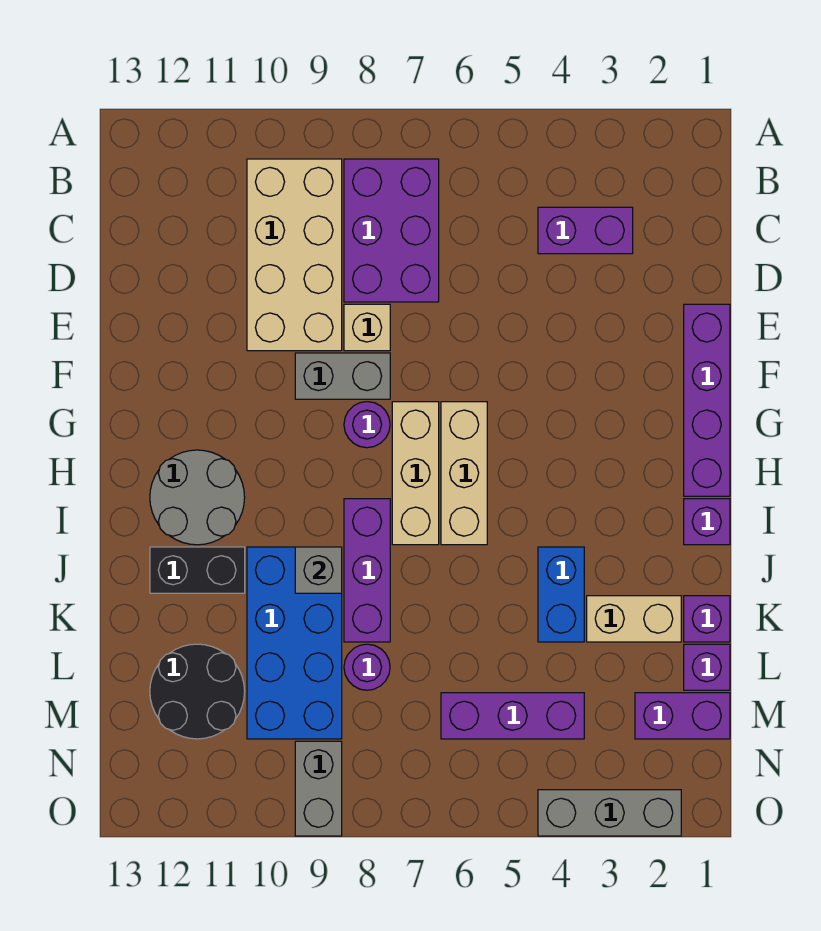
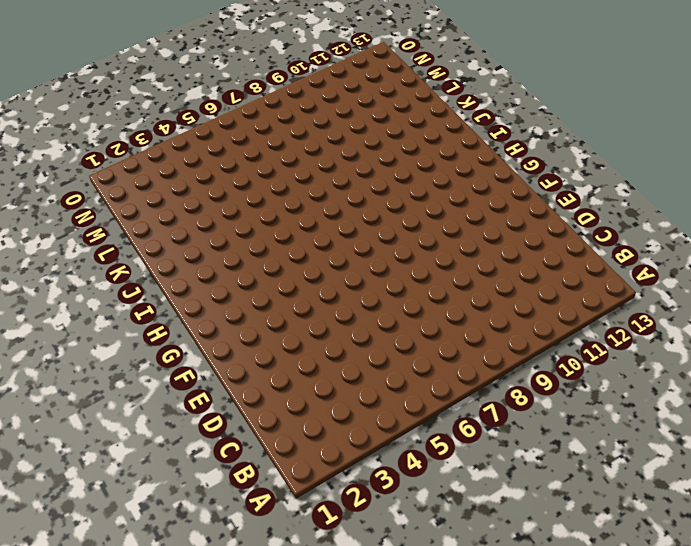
none -> purple 2x3 brick [344,159,439,302]
none -> tan 2x4 brick [247,159,342,351]
none -> purple 1x2 brick [538,207,633,254]

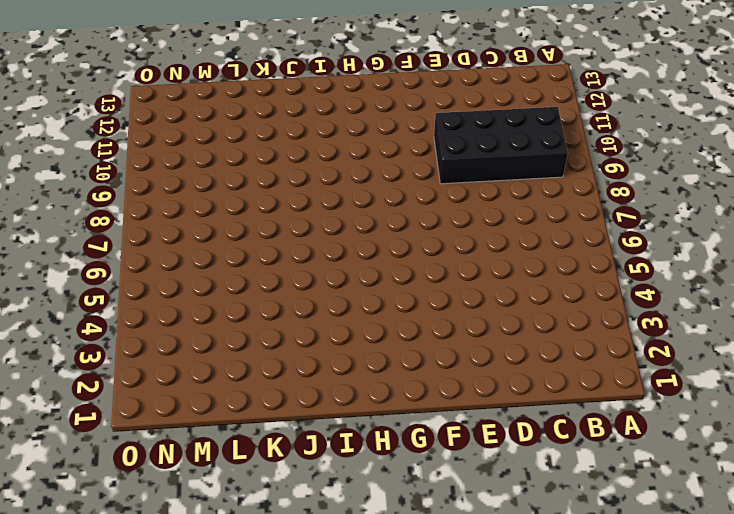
black 2x4 brick [434,107,568,184] -> tan 2x4 brick [247,159,342,351]
none -> purple 2x3 brick [344,159,439,302]
none -> purple 1x2 brick [538,207,633,254]
none -> purple 1x4 brick [684,304,730,496]

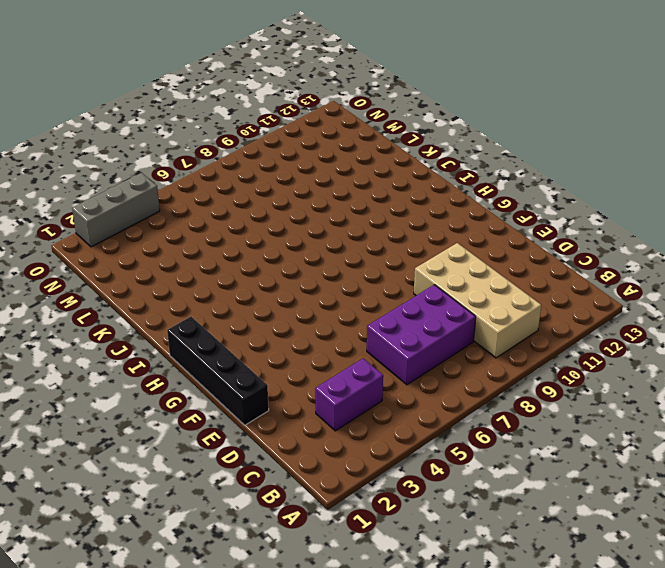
purple 2x3 brick [367,285,476,385] -> purple 2x3 brick turned to [344,159,439,302]
black 1x4 brick [167,317,269,425] -> purple 1x4 brick [684,304,730,496]
none -> tan 1x1 brick [344,304,390,351]
none -> grey 1x2 brick [295,353,390,399]
none -> tan 1x3 brick [441,402,487,545]

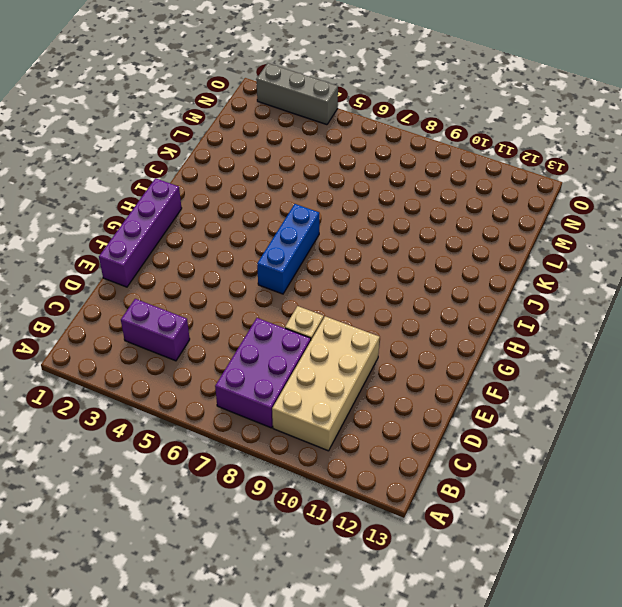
blue 1x3 brick [257,204,319,294] -> tan 1x3 brick [441,402,487,545]
none -> grey 1x2 brick [295,353,390,399]
none -> tan 1x3 brick [392,402,439,545]
none -> purple 1x1 round brick [344,402,390,448]

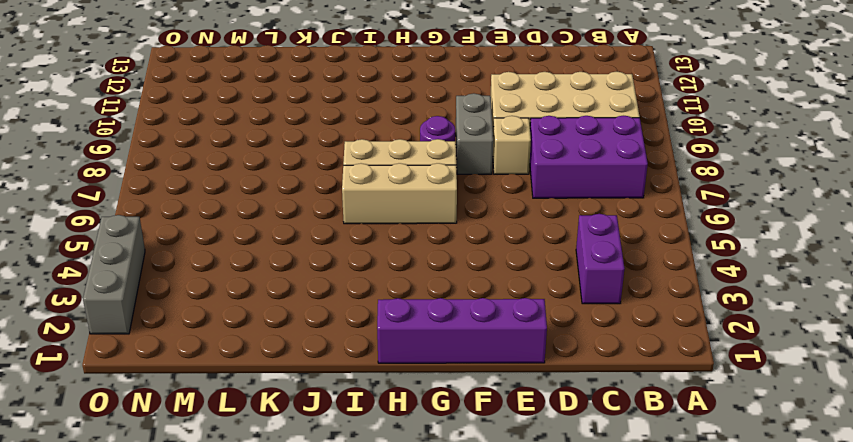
none -> grey 2x2 round brick [150,450,245,545]
none -> purple 1x1 brick [684,499,730,545]
none -> purple 1x3 brick [344,499,390,642]

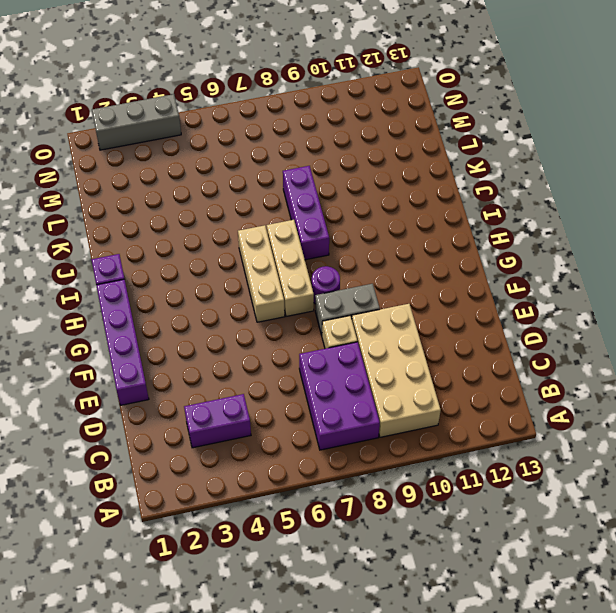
none -> grey 2x2 round brick [150,450,245,545]
none -> blue 1x2 brick [538,547,584,642]
none -> blue 2x4 brick [247,547,342,739]

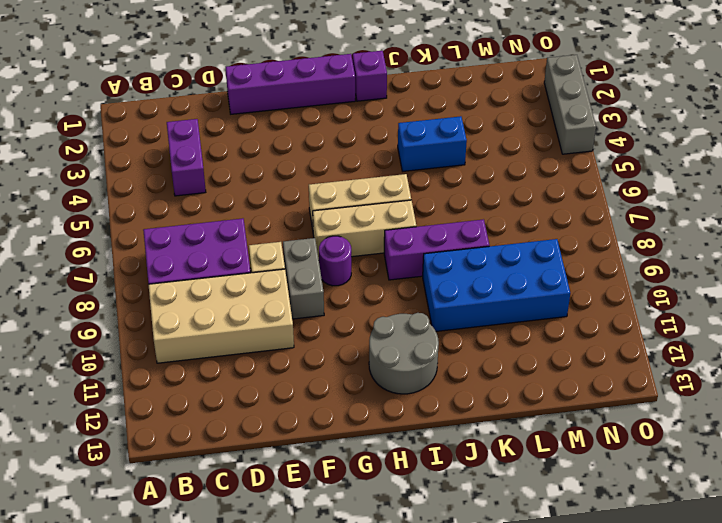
none -> black 1x2 brick [150,547,245,593]
none -> purple 1x1 brick [684,596,730,642]
none -> tan 1x2 brick [587,596,681,642]

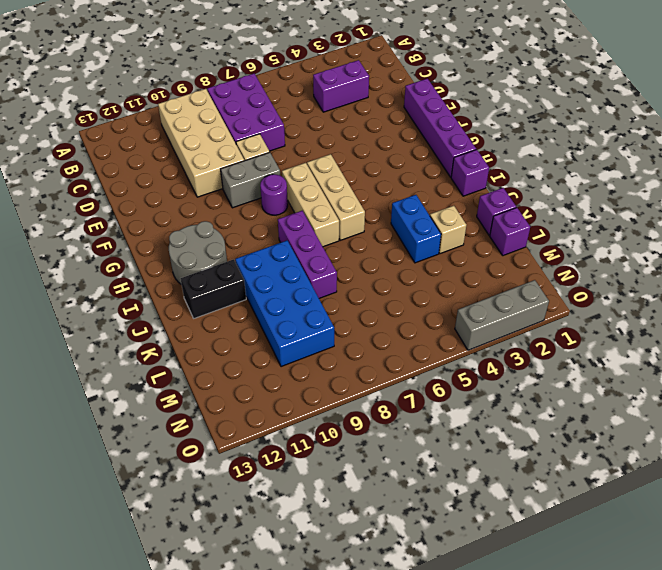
tan 1x1 brick [430,206,466,254] -> tan 1x2 brick [587,596,681,642]
none -> purple 1x1 round brick [344,644,390,690]
none -> black 2x2 round brick [150,644,245,739]
none -> purple 1x2 brick [635,693,730,739]

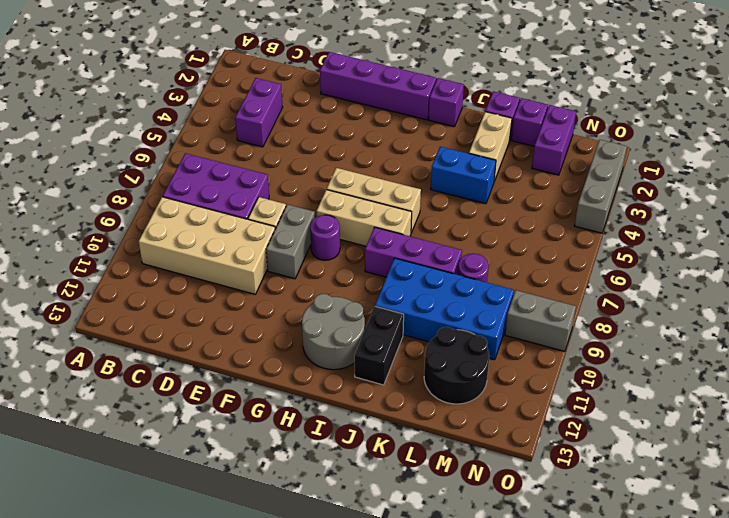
none -> purple 1x3 brick [441,693,584,739]
none -> grey 1x1 brick [295,547,342,593]

